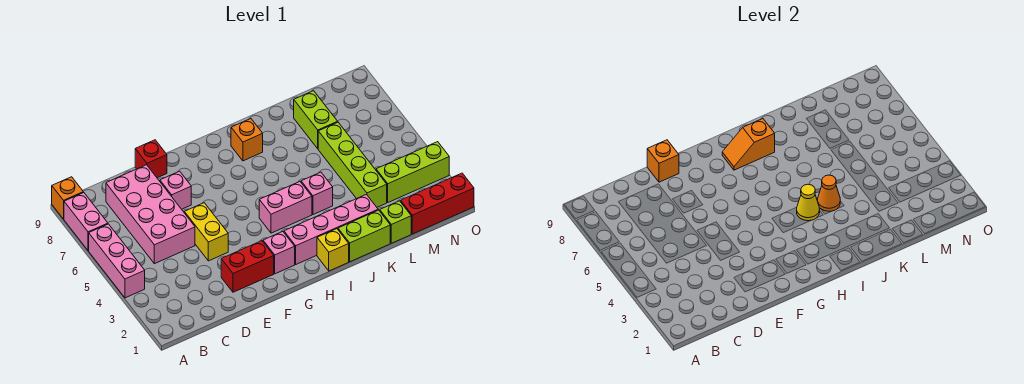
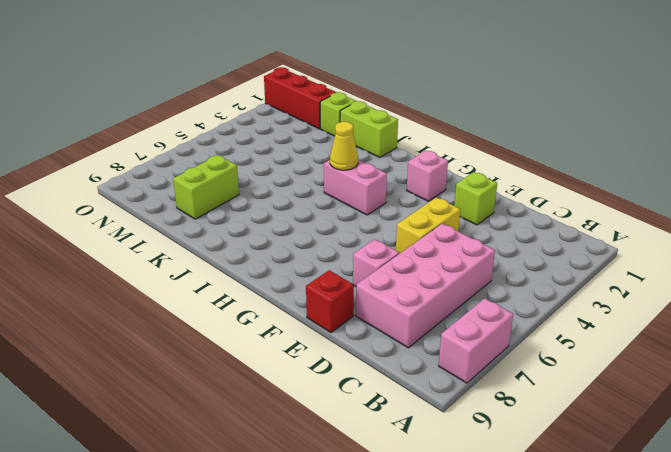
lime 1x1 brick [454,172,497,225] -> red 1x2 brick [221,241,274,292]
none -> pink 1x3 brick [89,224,145,298]
none -> orange 1x1 brick [52,177,83,219]
none -> pink 1x4 brick [284,194,378,264]

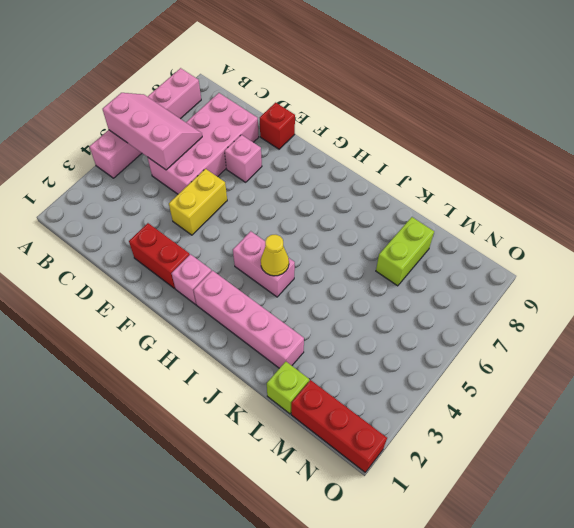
pink 2x3 slope [103,93,202,170] -> none
none -> orange 1x1 brick [52,177,83,219]
none -> yellow 1x1 brick [317,229,349,271]
none -> orange 1x1 brick [231,119,263,161]

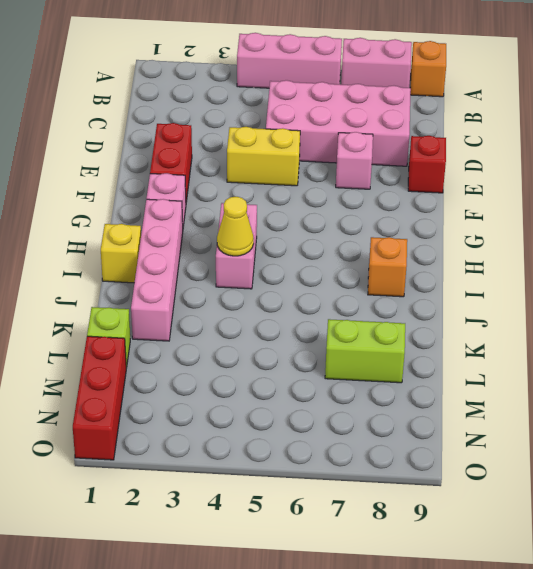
none -> lime 1x2 brick [338,210,390,262]
none -> pink 1x1 brick [301,172,333,214]
none -> lime 1x4 brick [318,122,387,207]

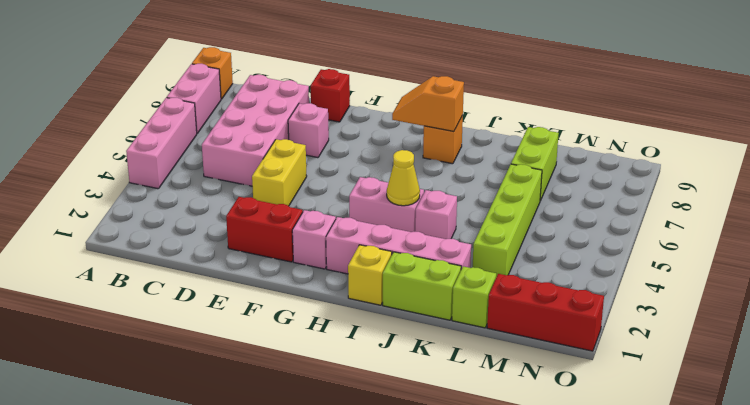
none -> lime 1x3 brick [376,142,449,202]
none -> orange 1x1 brick [647,140,679,182]
none -> orange 1x1 cone [817,175,840,211]

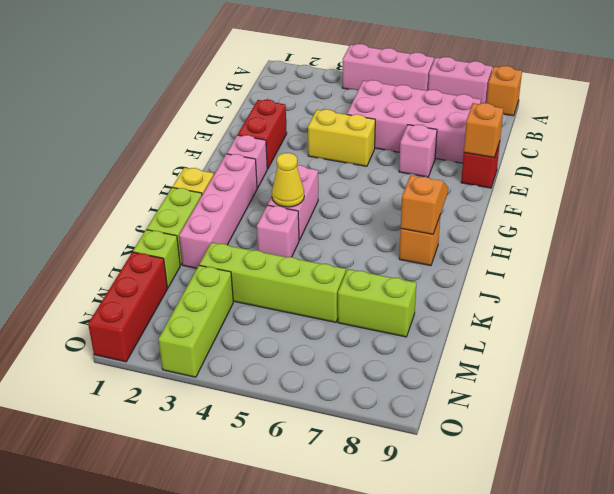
none -> orange 1x1 cone [817,175,840,211]

